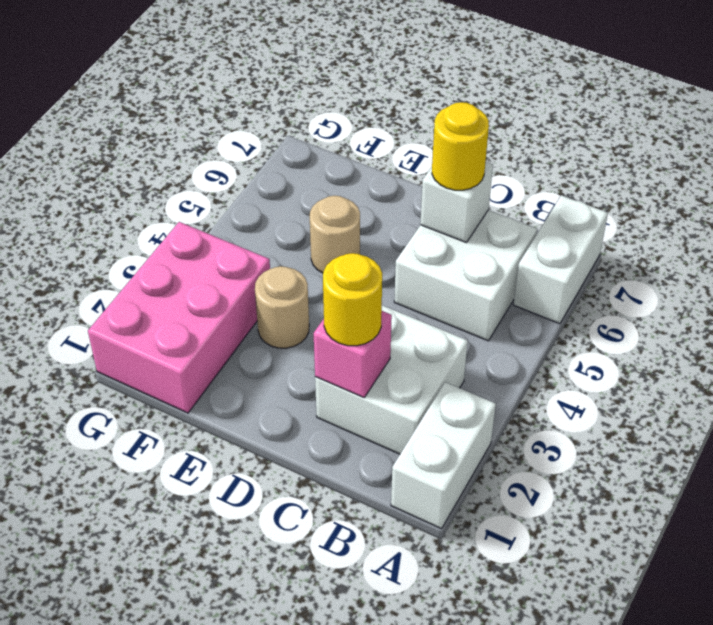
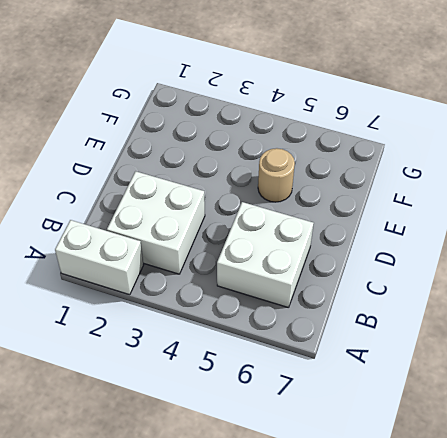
none -> white 1x2 brick [513,195,608,324]
none -> tan 1x1 round brick [255,266,309,348]

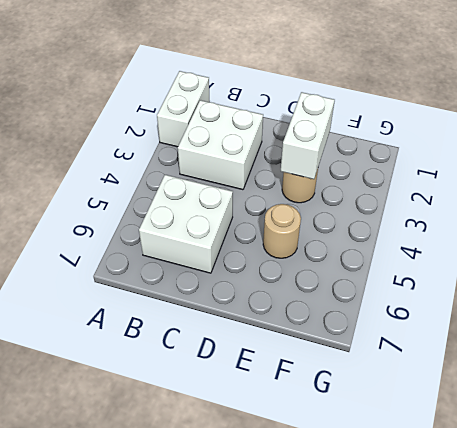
white 1x2 brick [281,92,335,179] -> white 1x2 brick moved to [513,195,608,324]
none -> pink 2x3 brick [88,222,270,413]
none -> pink 1x1 brick [314,311,392,397]

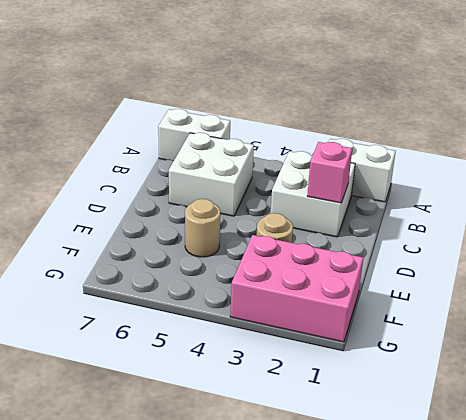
none -> white 1x1 brick [420,162,493,243]
none -> yellow 1x1 round brick [323,253,382,346]

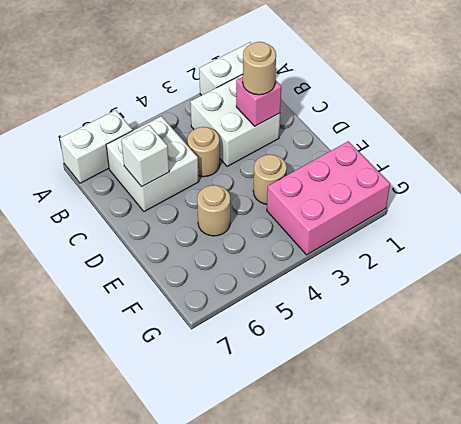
tan 1x1 round brick [243,42,276,95] -> yellow 1x1 round brick [323,253,382,346]
tan 1x1 round brick [187,127,220,177] -> none
none -> yellow 1x1 round brick [432,102,489,190]

